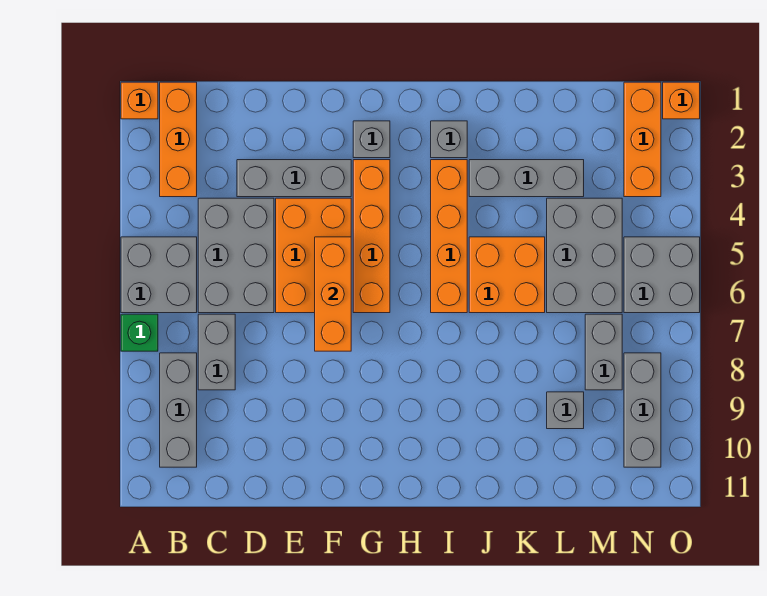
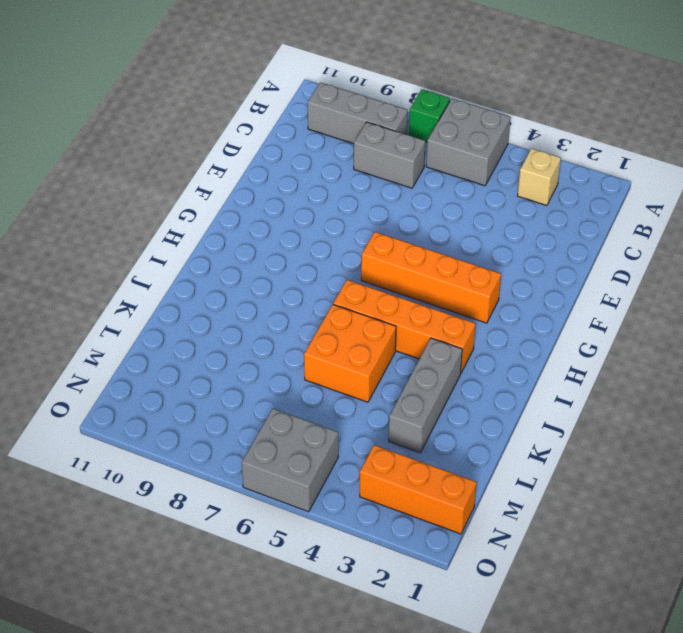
tan 1x1 brick [518,149,561,206] -> orange 1x3 brick [160,82,197,197]
none -> orange 1x1 brick [121,82,158,119]
none -> grey 2x3 brick [198,198,274,313]
none -> grey 1x3 brick [237,160,351,197]

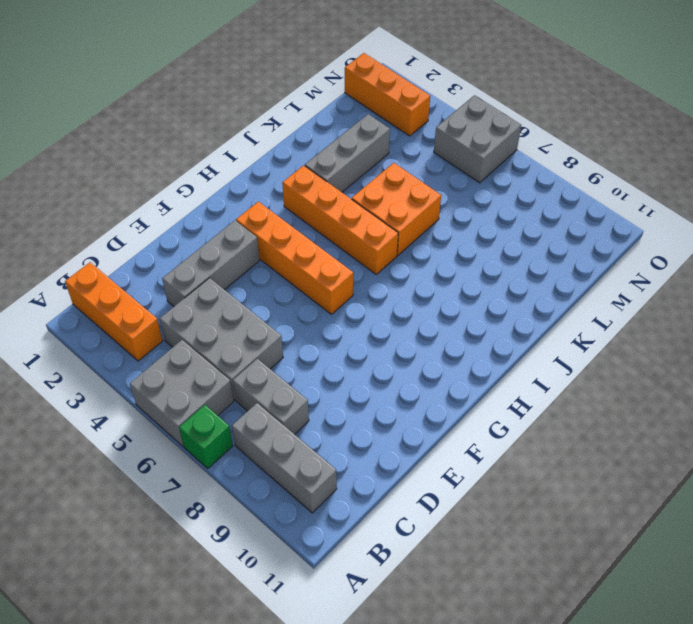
none -> orange 1x1 brick [121,82,158,119]
none -> orange 2x3 brick [276,198,351,313]
none -> grey 1x1 brick [353,121,390,158]

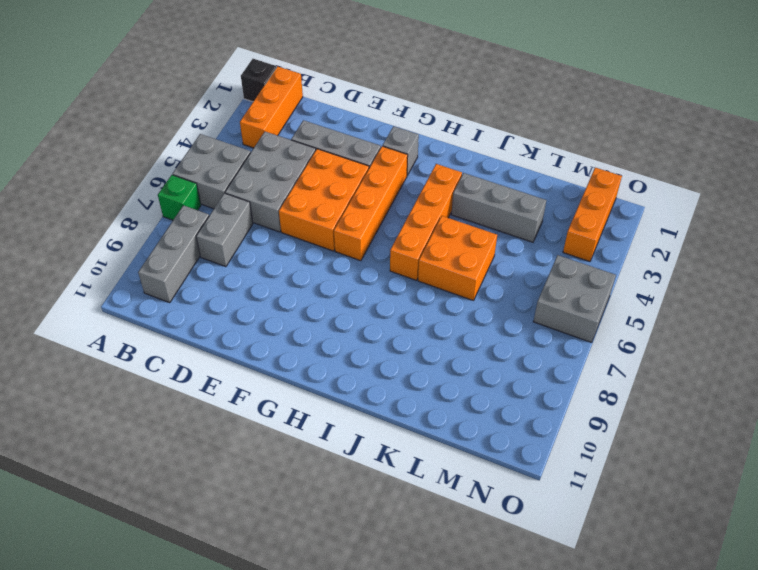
black 1x1 brick [241,59,276,102] -> orange 1x1 brick [121,82,158,119]
none -> grey 1x1 brick [431,121,467,158]
none -> grey 2x3 brick [547,198,622,313]
none -> grey 1x1 brick [547,392,584,429]

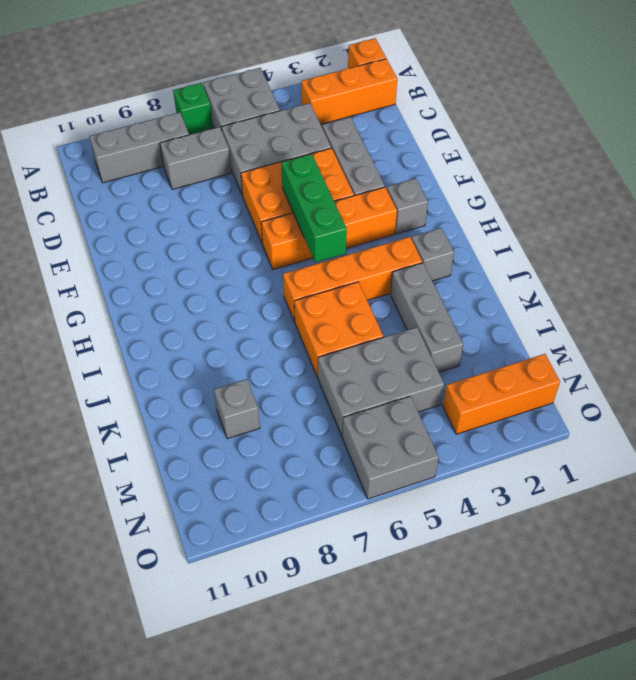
green 1x3 brick [281,154,347,263] -> orange 1x3 brick [315,237,351,351]
none -> grey 1x2 brick [585,314,622,390]
none -> grey 1x3 brick [624,353,661,467]
none -> orange 1x1 brick [663,82,700,119]

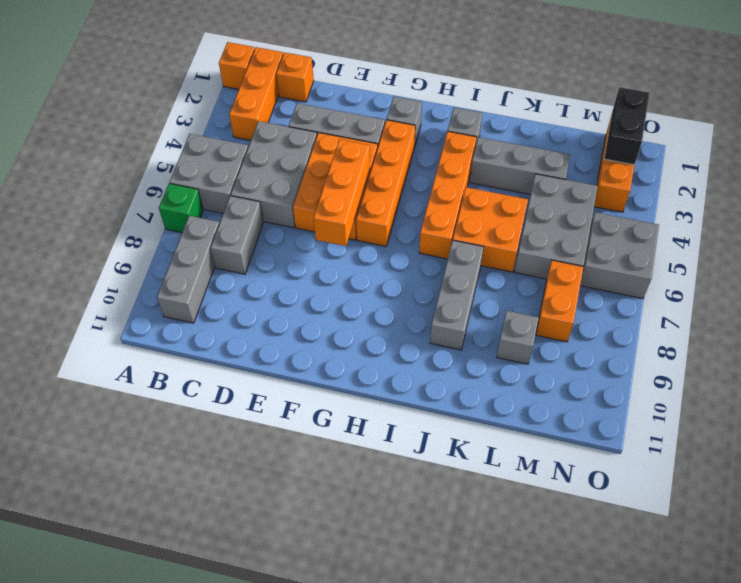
orange 1x1 brick [276,52,314,102] -> orange 1x1 brick moved to [663,82,700,119]
grey 1x3 brick [430,240,483,350] -> grey 1x3 brick moved to [624,353,661,467]
orange 1x2 brick [536,260,583,342] -> grey 1x2 brick [585,314,622,390]
black 1x2 brick [604,87,650,165] -> none

